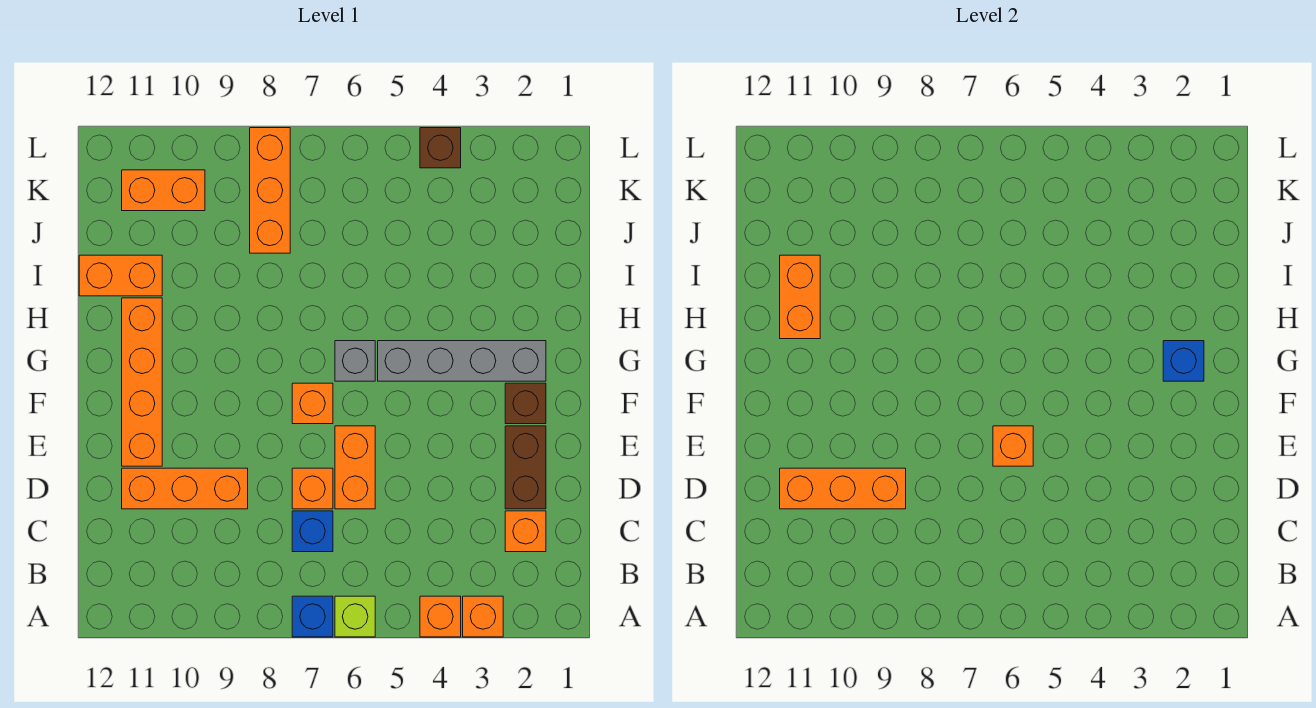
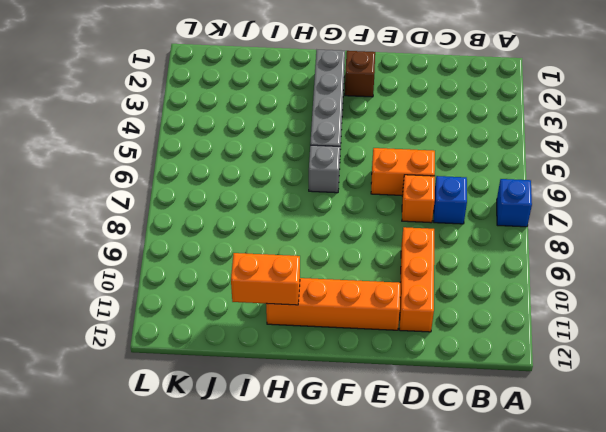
none -> orange 1x1 brick [463,596,503,637]
none -> orange 1x1 brick [420,596,461,637]
none -> lime 1x1 brick [335,596,375,637]

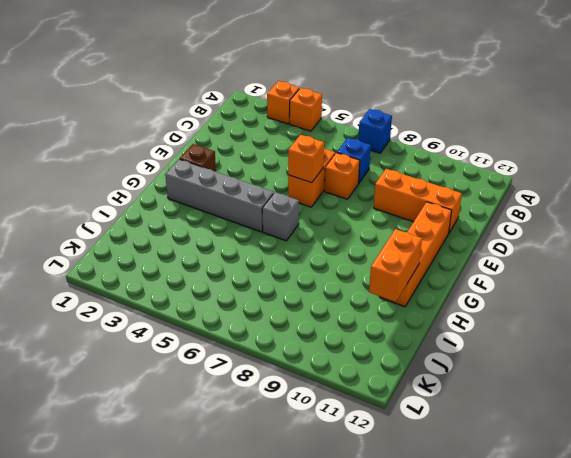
none -> lime 1x1 brick [335,596,375,637]
none -> orange 1x1 brick [505,511,546,552]
none -> brown 1x2 brick [505,426,546,509]

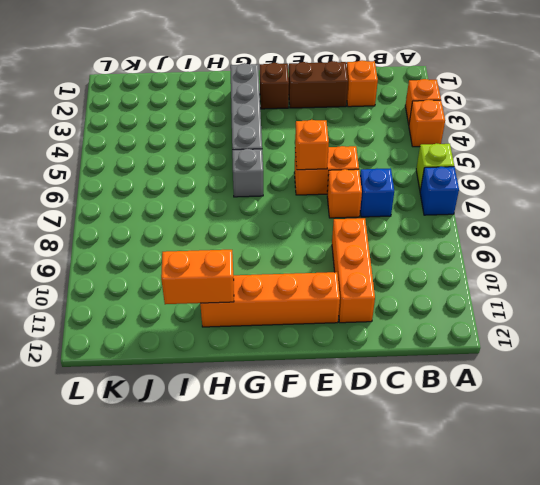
none -> orange 1x1 brick [292,383,333,424]
none -> orange 1x2 brick [79,255,162,296]
none -> orange 1x3 brick [250,128,290,253]

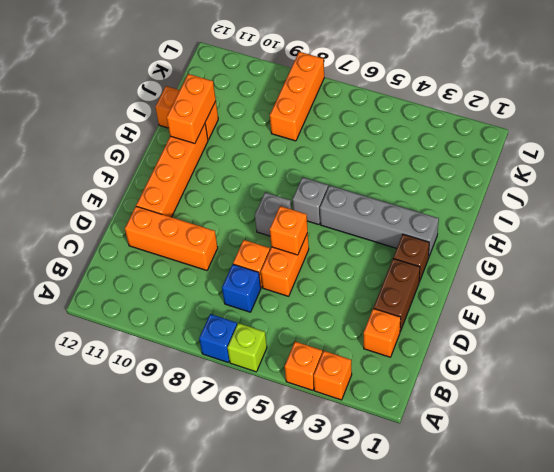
grey 1x1 brick [255,192,291,236] -> orange 1x1 brick [292,383,333,424]
none -> orange 1x2 brick [122,170,205,211]
none -> brown 1x1 brick [420,128,461,168]
none -> orange 1x3 brick [780,468,906,509]

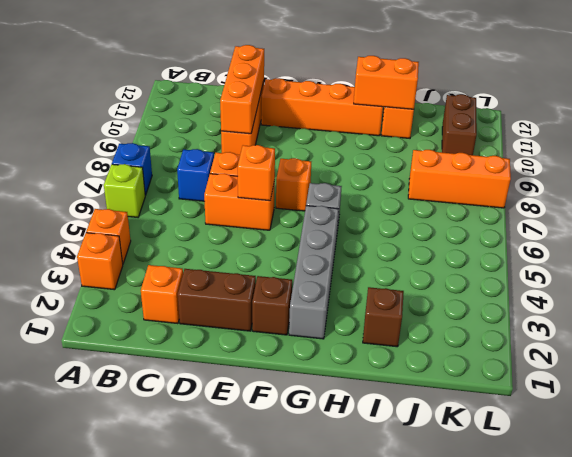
brown 1x1 brick [363,287,404,347] -> brown 1x1 brick moved to [420,128,461,168]
brown 1x2 brick [442,94,477,155] -> orange 1x2 brick [122,170,205,211]
none -> blue 1x1 brick [1163,341,1204,381]

